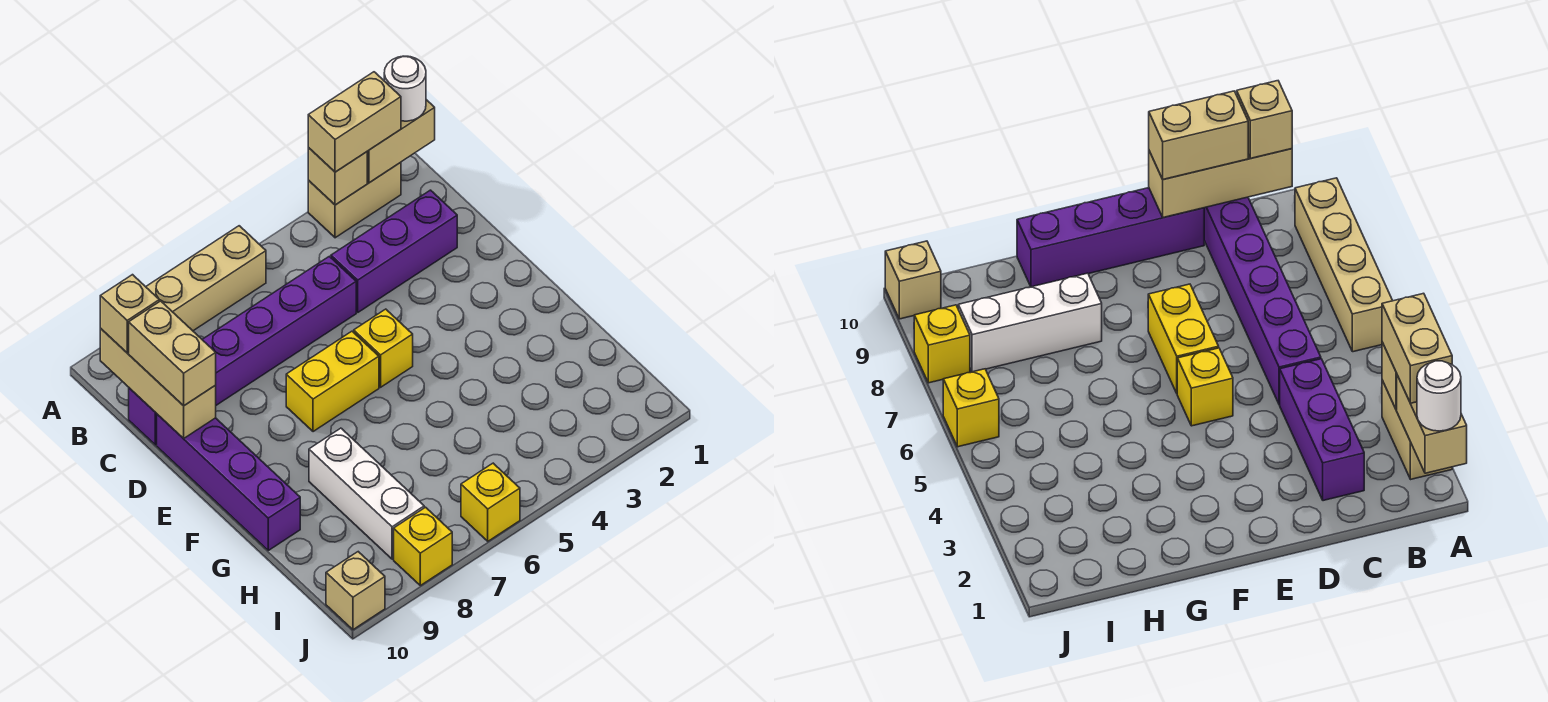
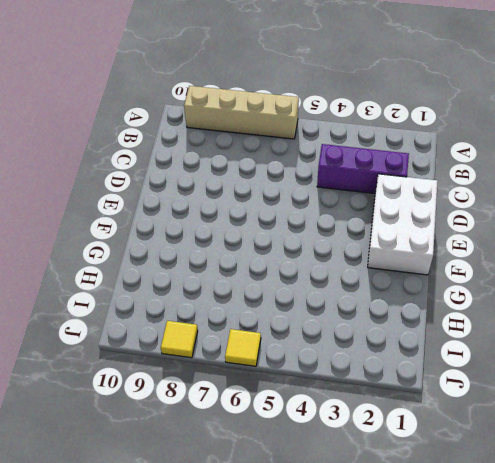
white 2x3 brick [368,174,437,275] -> none
yellow 1x1 tile [225,329,261,366] -> yellow 1x1 brick [461,463,520,541]
yellow 1x1 tile [161,321,198,358] -> yellow 1x1 brick [394,507,452,586]
none -> tan 1x2 brick [308,162,401,238]
none -> purple 1x6 brick [129,256,356,445]
none -> purple 1x4 brick [157,414,300,550]

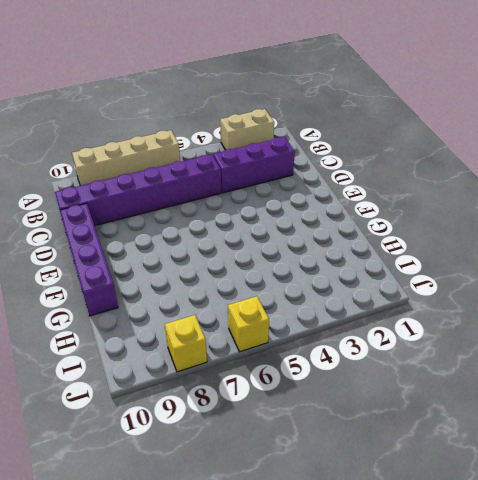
none -> yellow 1x1 brick [354,309,413,387]
none -> yellow 1x2 brick [286,331,379,432]
none -> white 1x3 brick [309,428,424,559]

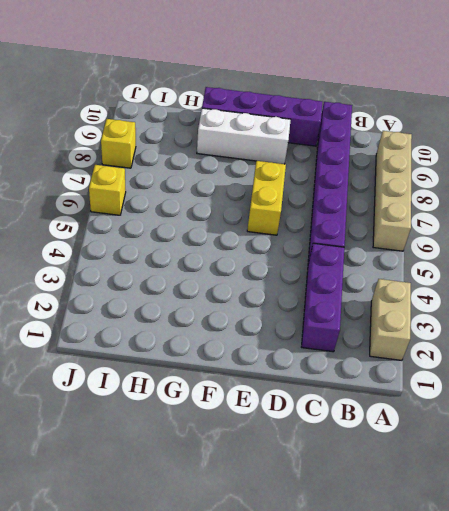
white 1x3 brick [197,108,291,164] -> white 1x3 brick moved to [309,428,424,559]
none -> yellow 1x1 brick [354,309,413,387]
none -> tan 1x1 brick [326,552,385,630]
none -> tan 1x2 brick [367,100,435,183]

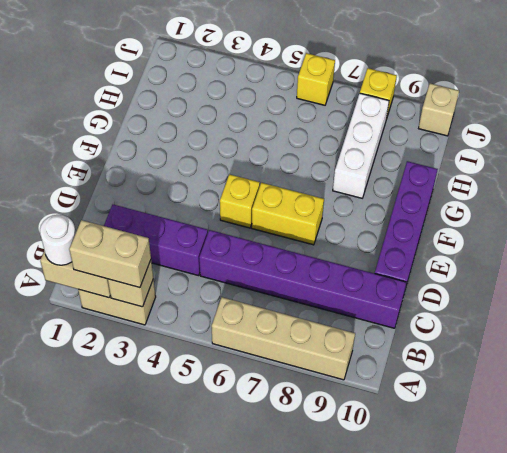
none -> tan 1x3 brick [100,329,216,439]
none -> tan 1x1 brick [100,275,159,353]
none -> tan 1x2 brick [129,301,216,406]

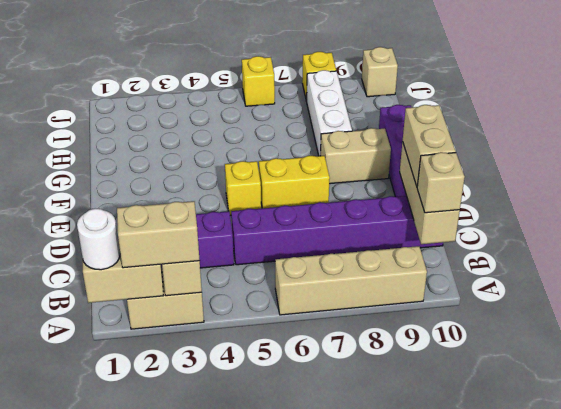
tan 1x2 brick [320,128,391,184] -> none

